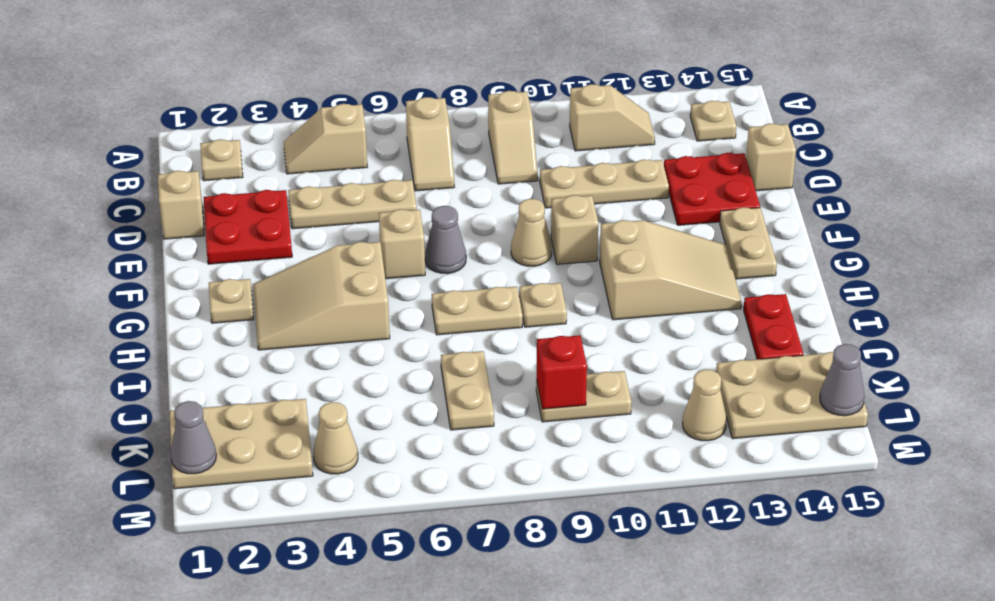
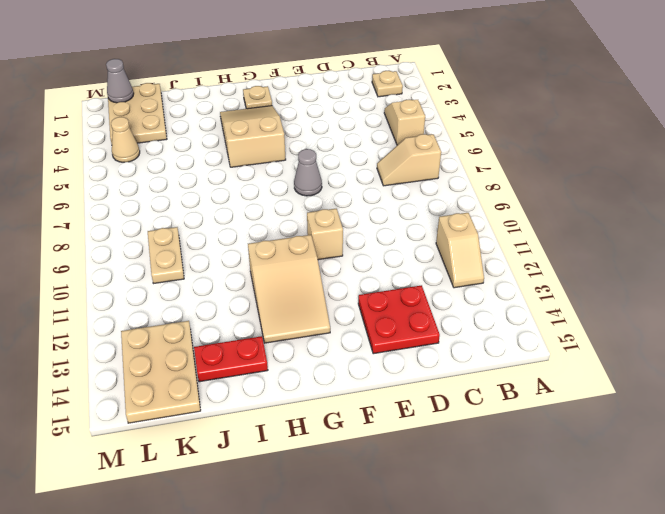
none -> tan 1x2 slope [488,91,538,184]
none -> tan 1x1 plate [690,101,736,141]
none -> tan 1x1 brick [158,171,204,239]
none -> red 2x2 plate [204,190,292,264]

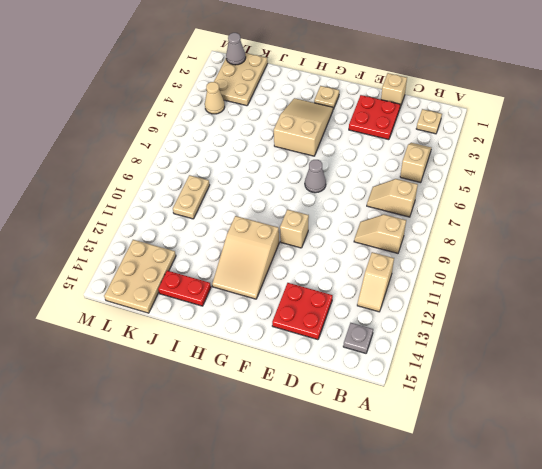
grey 1x1 plate [343,323,373,353] -> tan 1x1 plate [690,101,736,141]
none -> tan 1x3 plate [288,180,417,229]
none -> tan 1x3 plate [540,159,669,208]
none -> tan 1x1 brick [746,123,796,191]
none -> tan 1x1 brick [379,209,425,279]

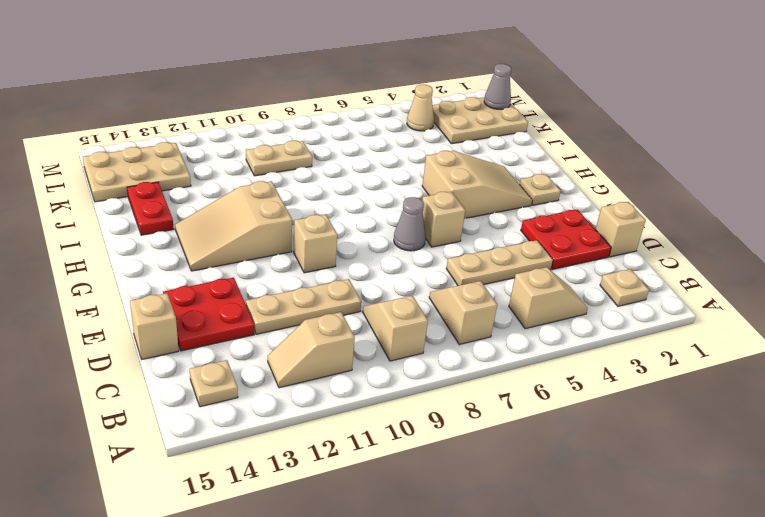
none -> tan 1x1 cone [511,199,552,266]
none -> tan 1x2 plate [720,207,777,279]
none -> tan 1x2 plate [432,287,523,335]
none -> tan 1x1 plate [519,283,567,327]

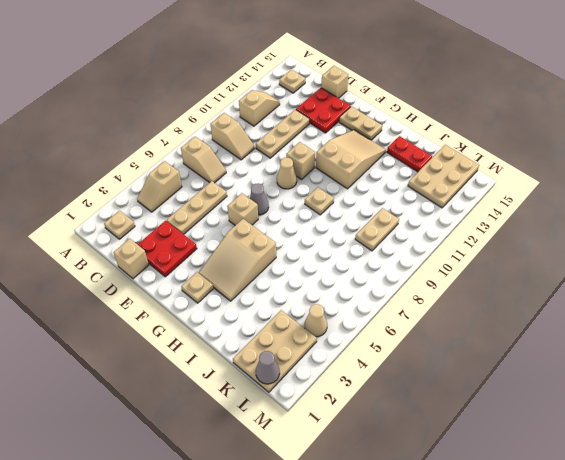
none -> tan 1x2 plate [432,287,523,335]
none -> tan 1x2 plate [441,351,494,430]
none -> tan 1x1 cone [682,369,727,441]
none -> red 1x1 brick [537,335,587,409]

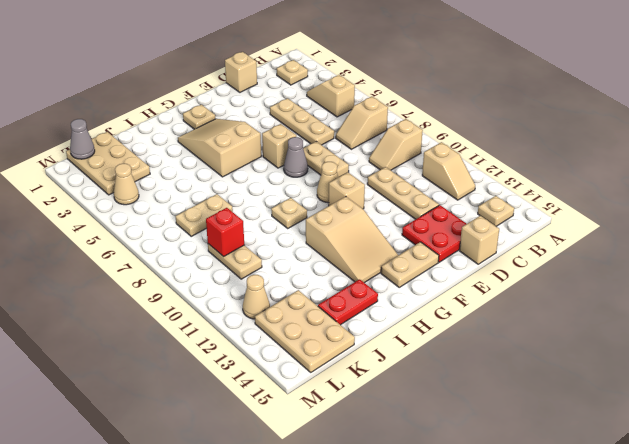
tan 1x2 plate [303,142,349,177] -> tan 1x2 plate moved to [432,287,523,335]
none -> red 2x2 plate [204,190,292,264]
none -> grey 1x1 cone [820,344,865,416]

